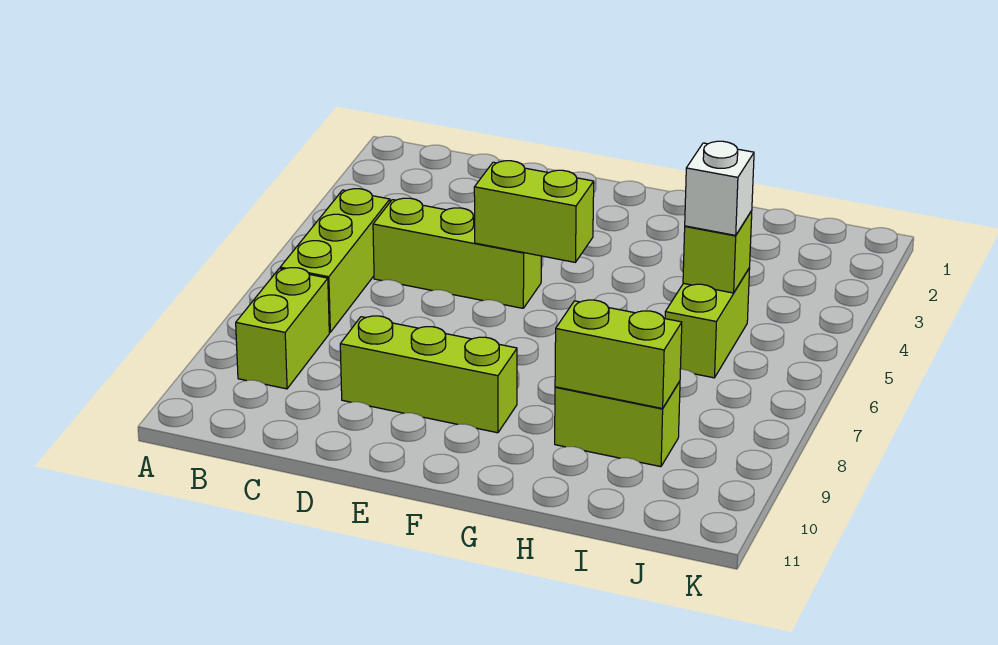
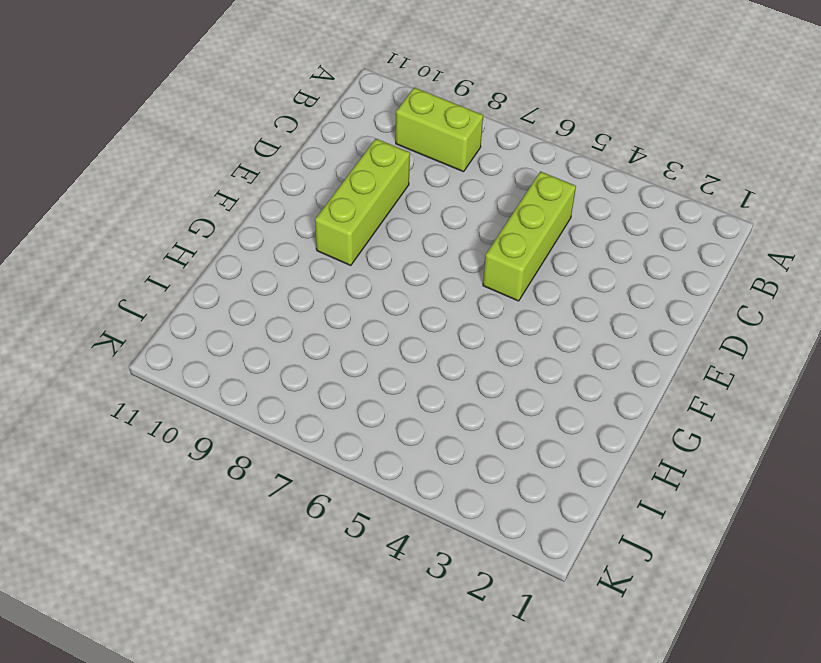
none -> lime 1x3 brick [280,189,390,332]
none -> lime 1x2 brick [555,381,680,467]

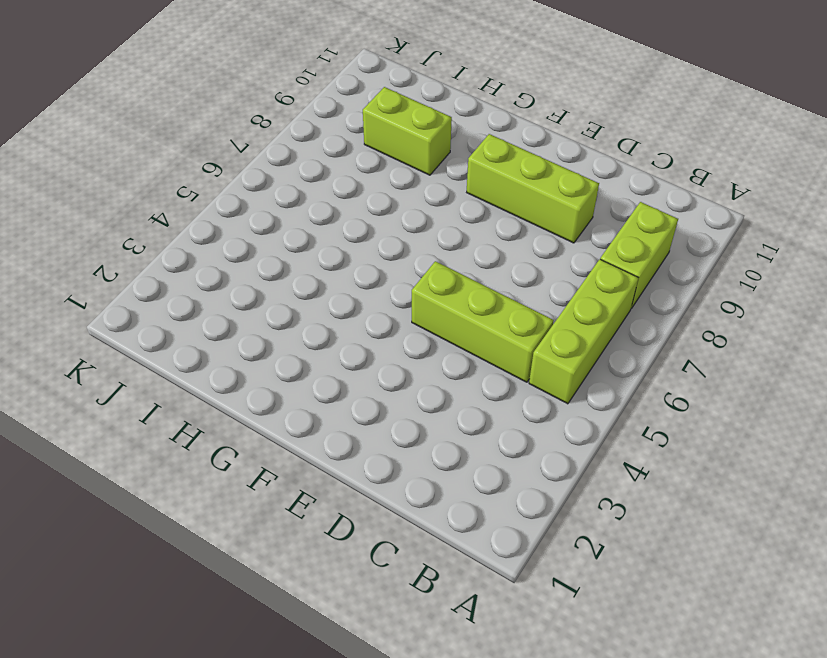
none -> lime 1x2 brick [665,268,750,378]
none -> lime 1x2 brick [474,161,594,262]

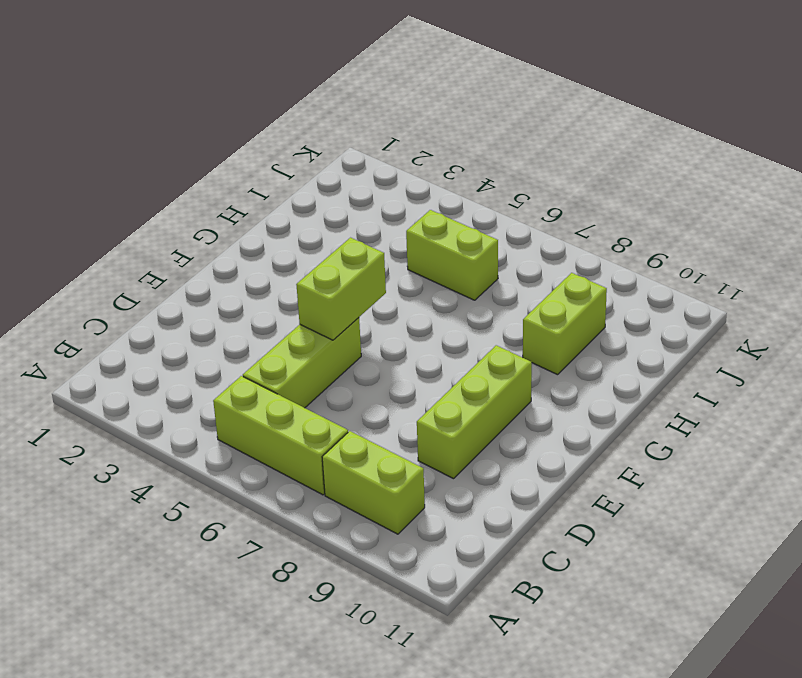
none -> lime 1x2 brick [555,300,682,409]
none -> lime 1x1 brick [683,211,752,293]

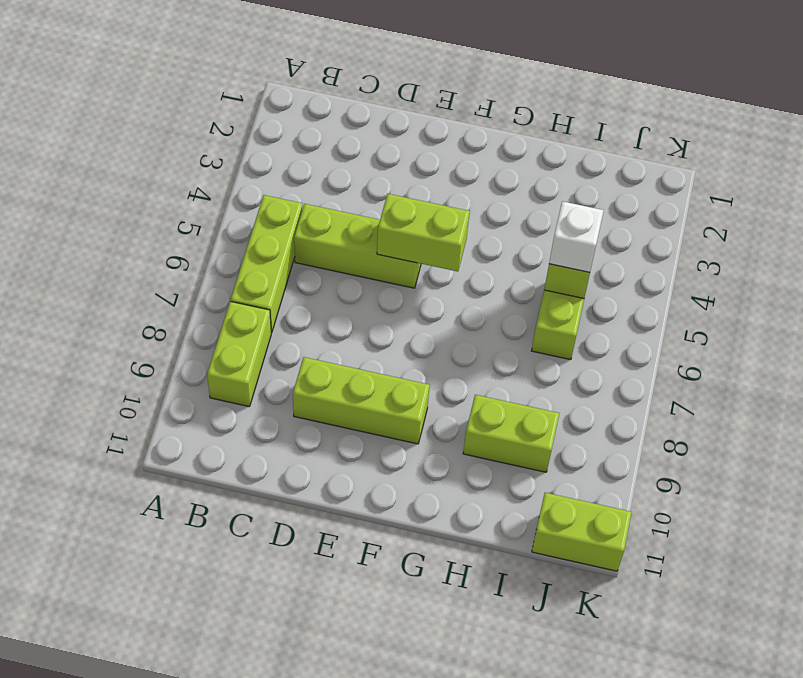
lime 1x2 brick [532,493,632,571] -> lime 1x2 brick moved to [555,300,682,409]

